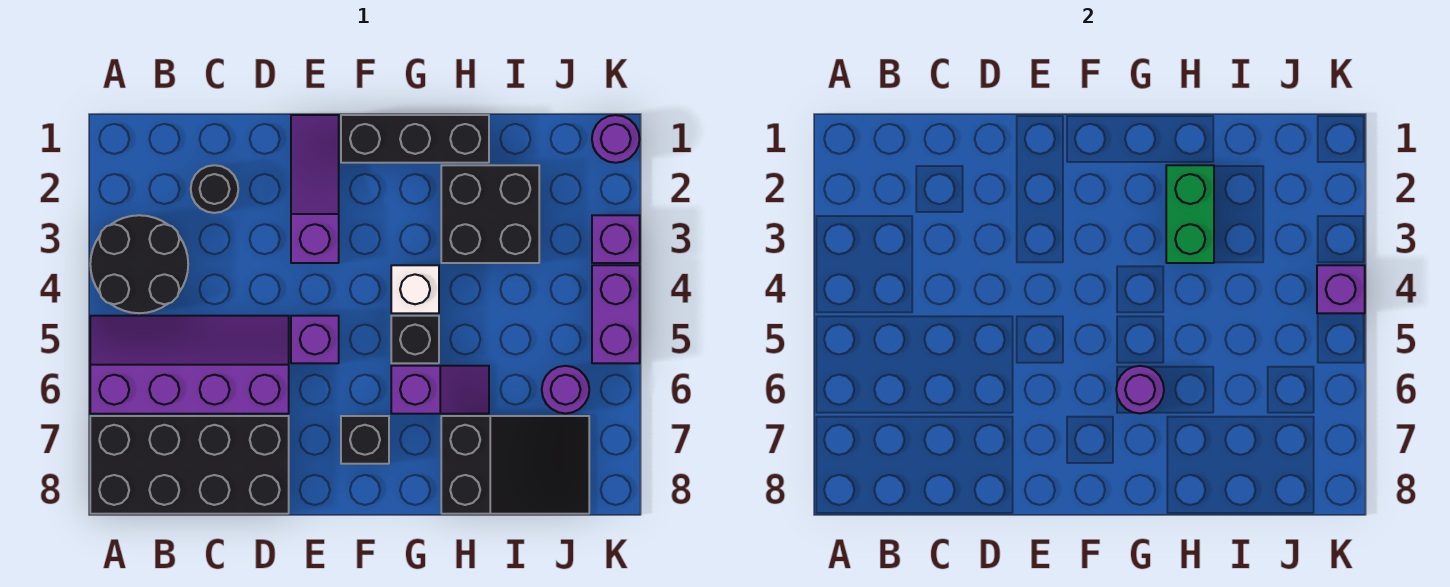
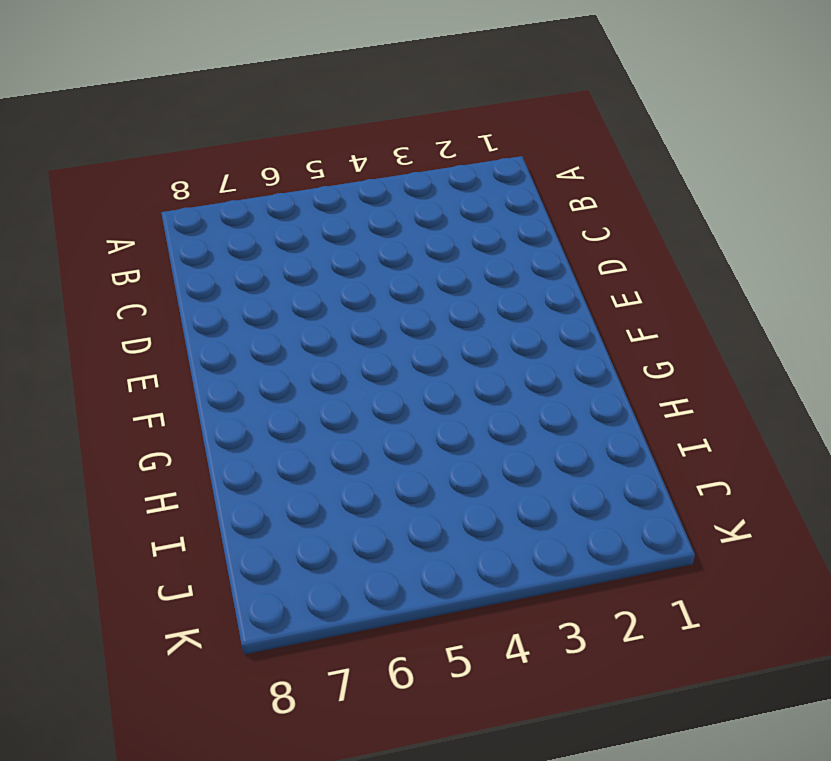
none -> black 2x2 round brick [90,215,188,313]
none -> purple 2x4 slope [90,316,289,414]
none -> black 2x4 brick [90,416,289,514]

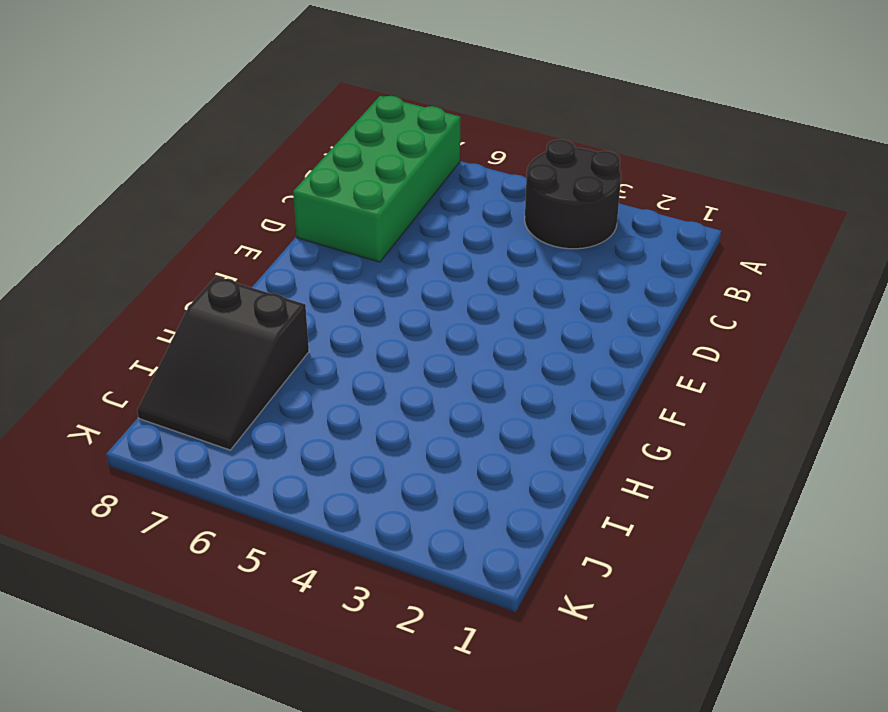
green 2x4 brick [293,96,460,262] -> black 2x4 brick [90,416,289,514]
none -> purple 2x4 slope [90,316,289,414]
none -> black 1x1 round brick [191,165,238,213]
none -> purple 1x3 slope [291,115,339,263]

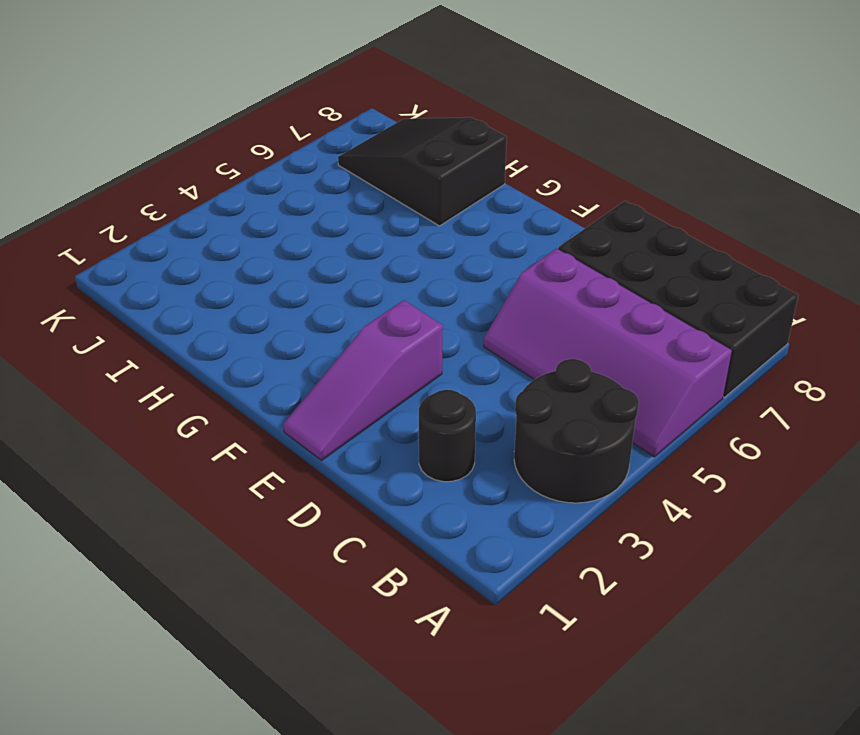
none -> purple 1x1 brick [291,316,339,363]
none -> black 1x3 brick [341,115,489,163]
none -> black 1x1 brick [341,416,389,464]

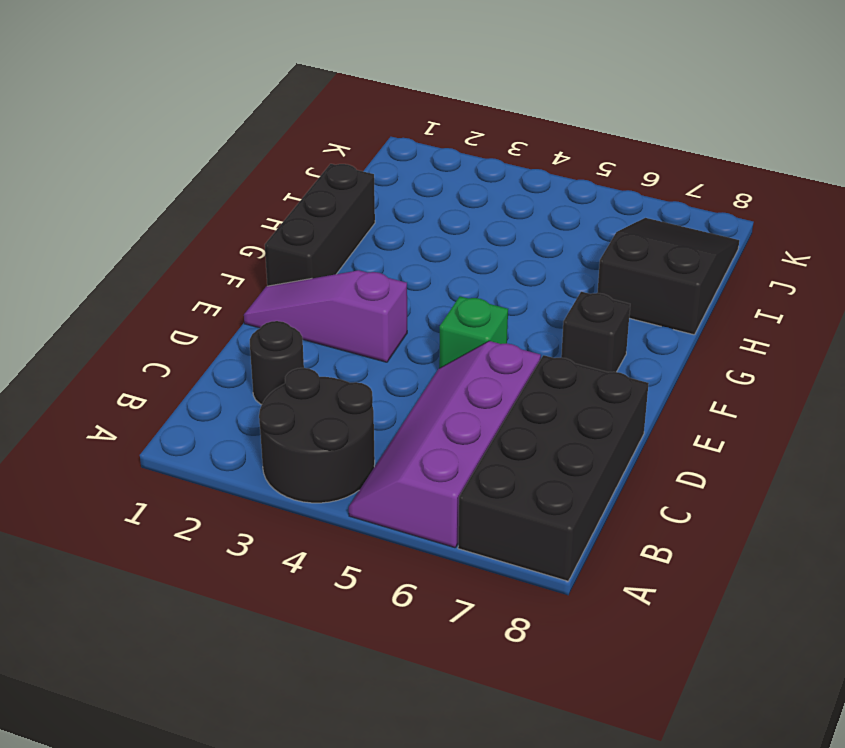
green 1x1 brick [439,296,508,368] -> purple 1x1 brick [291,316,339,363]
none -> white 1x1 brick [391,265,439,313]
none -> black 1x1 brick [391,316,439,363]
none -> purple 1x2 slope [391,366,489,414]

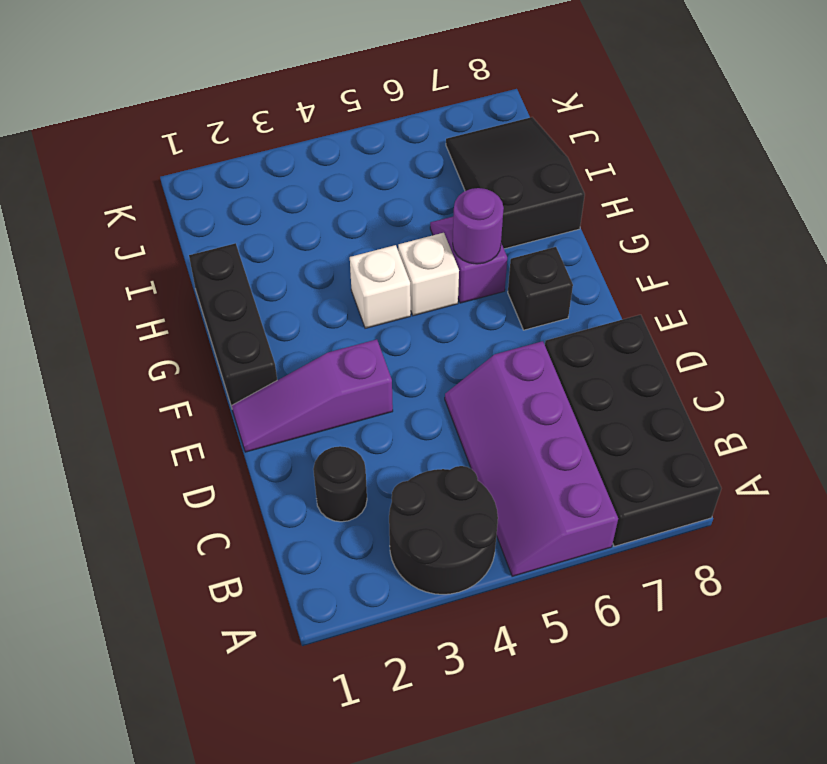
white 1x1 brick [398,233,459,316] -> black 1x1 brick [391,316,439,363]
none -> purple 1x1 brick [291,316,339,363]
none -> black 2x2 brick [441,165,539,263]
none -> purple 1x1 round brick [542,366,589,413]

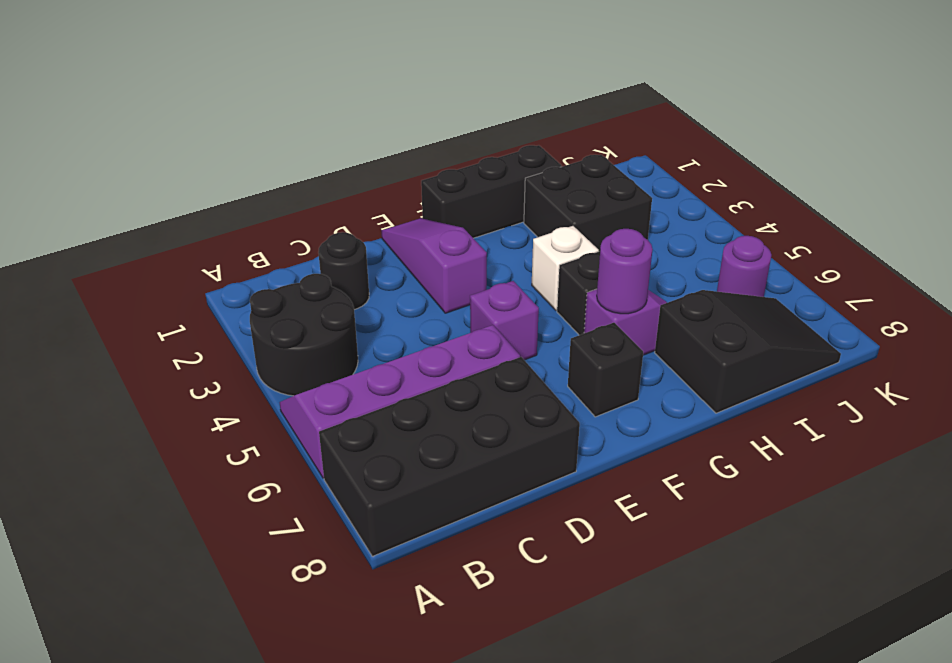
none -> purple 1x1 round brick [592,115,640,163]
none -> purple 1x1 brick [592,215,640,263]
none -> purple 1x2 brick [592,265,640,363]

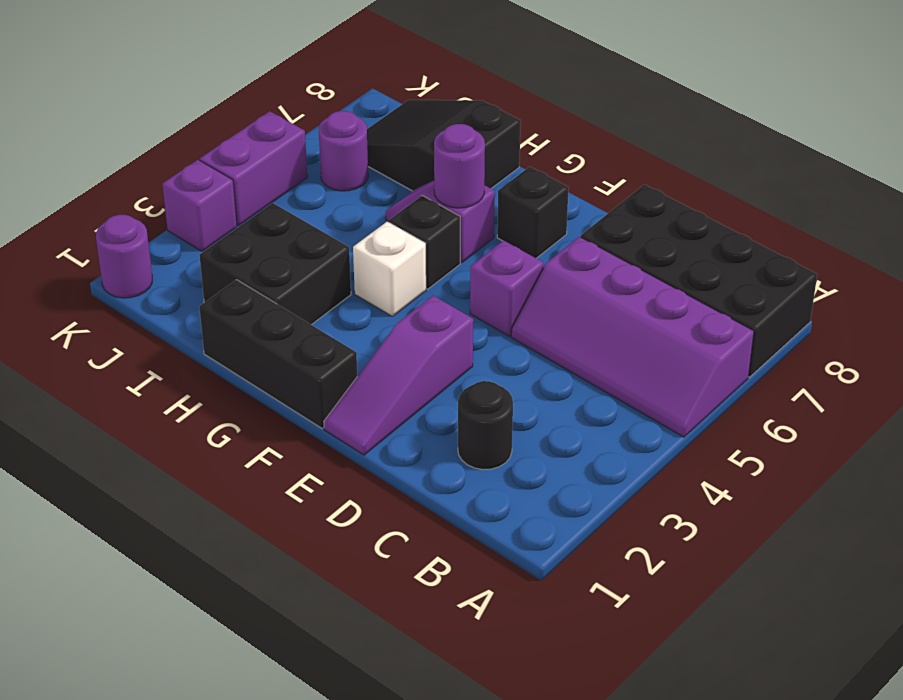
none -> black 2x2 round brick [90,215,188,313]
none -> green 1x2 brick [1166,165,1214,263]
none -> purple 1x1 brick [1317,265,1365,313]

